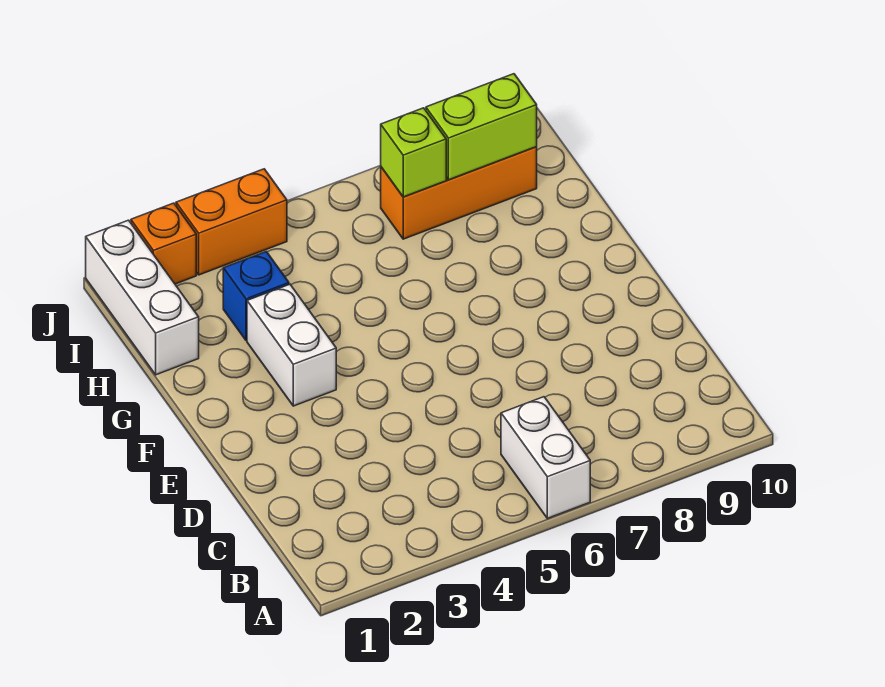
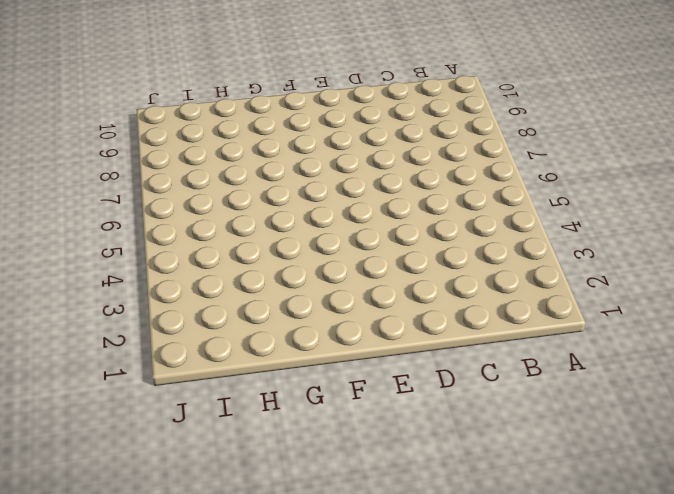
none -> white 1x2 brick [501,397,590,518]
none -> white 1x2 brick [247,284,336,406]

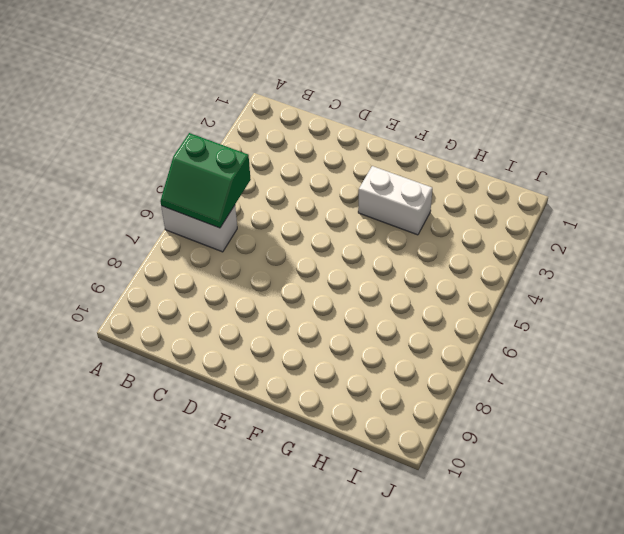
green 2x2 slope [160,133,251,228] -> none
none -> white 1x3 brick [86,220,199,375]
none -> blue 1x1 brick [223,252,289,341]

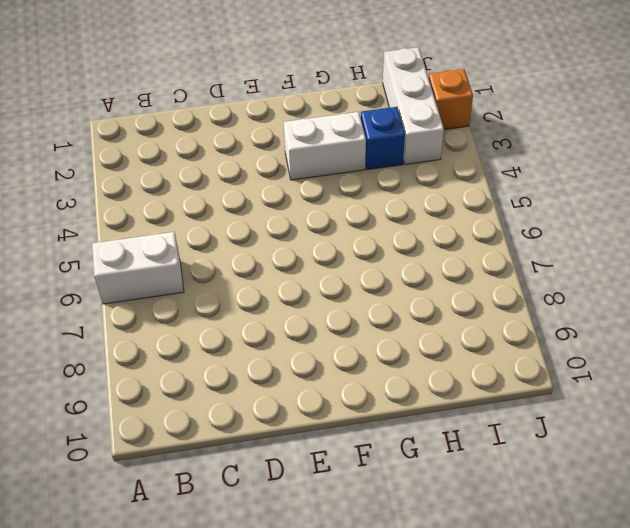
white 1x3 brick [383,47,444,164] -> white 1x3 brick turned to [86,220,199,375]
none -> orange 1x3 brick [381,147,537,239]
none -> orange 1x2 brick [176,169,287,275]

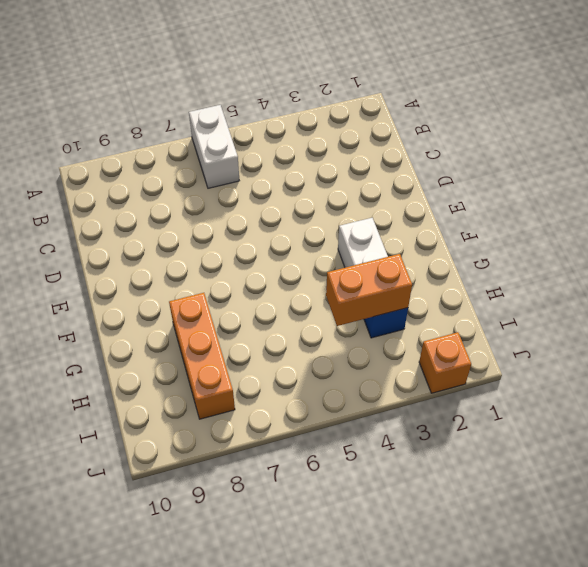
orange 1x3 brick [169,293,235,419] -> orange 1x3 brick turned to [381,147,537,239]
orange 1x2 brick [326,254,412,326] -> orange 1x2 brick moved to [176,169,287,275]
none -> white 1x3 brick [86,220,199,375]
none -> lime 1x1 brick [381,108,446,197]

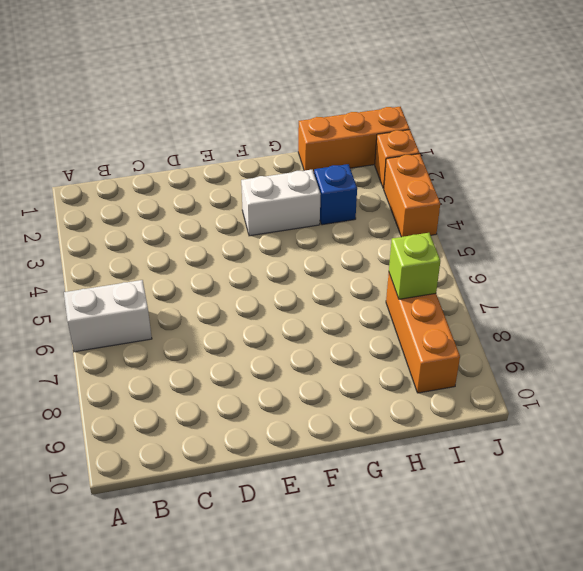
orange 1x3 brick [298,107,410,172] -> white 1x3 brick [86,220,199,375]
none -> lime 1x2 brick [426,74,537,180]

